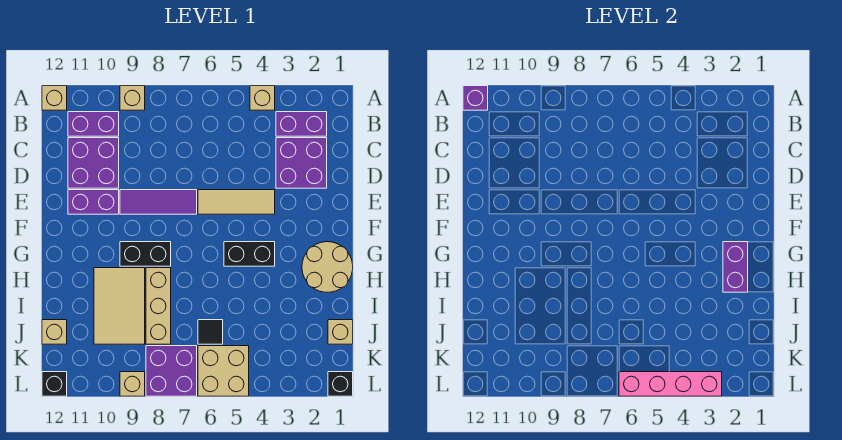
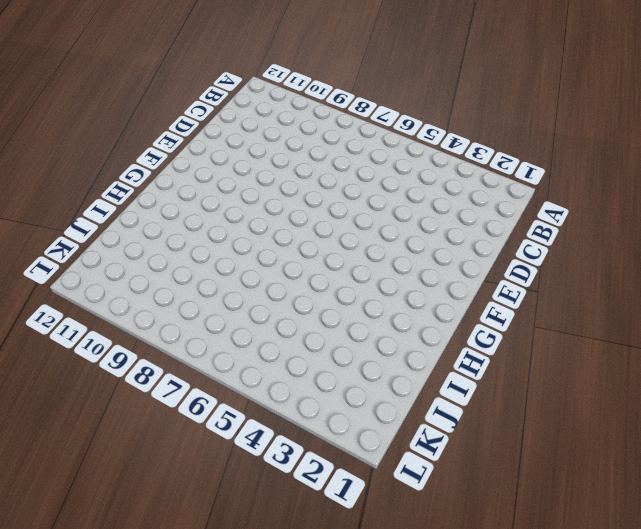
none -> tan 1x1 brick [250,86,275,110]
none -> tan 1x1 brick [120,86,145,110]
none -> tan 1x1 brick [42,86,67,110]

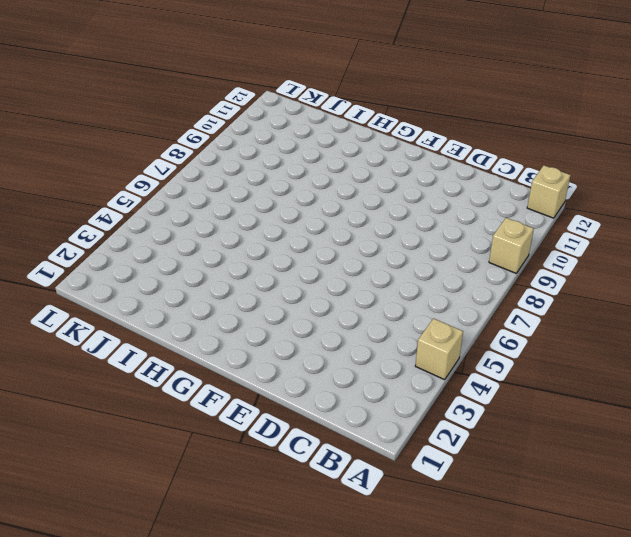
none -> purple 1x2 brick [276,112,327,136]
none -> purple 1x2 brick [68,112,119,136]
none -> purple 2x2 brick [276,138,327,188]

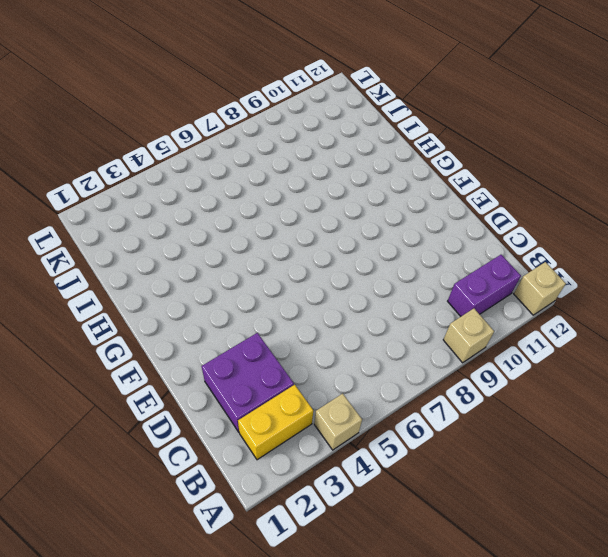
yellow 1x2 brick [238,385,313,460] -> purple 1x2 brick [276,112,327,136]
none -> purple 2x2 brick [68,138,119,188]
none -> tan 1x3 tile [198,190,275,214]
none -> purple 1x3 tile [120,190,197,214]

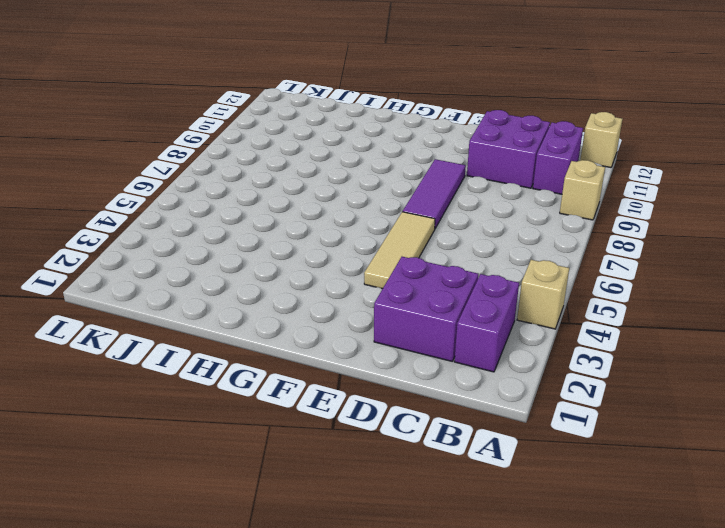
none -> purple 1x2 brick [68,190,119,214]
none -> tan 2x2 round brick [302,242,353,292]
none -> black 1x2 brick [224,242,275,266]

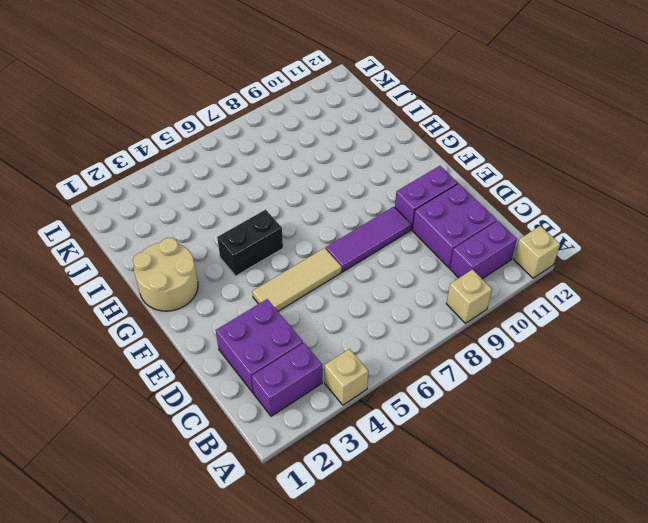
none -> black 1x2 brick [120,242,171,266]
none -> tan 1x3 brick [146,268,171,344]
none -> tan 2x3 tile [94,268,145,344]

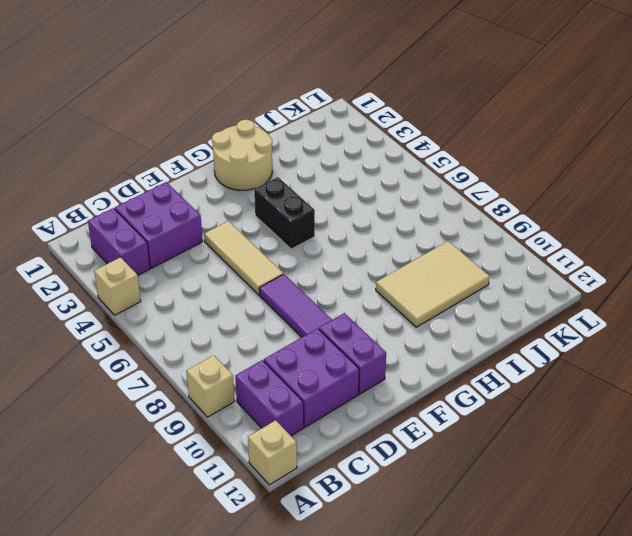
none -> black 1x2 brick [120,242,171,266]
none -> tan 1x3 brick [146,268,171,344]
none -> tan 1x1 brick [328,320,353,344]

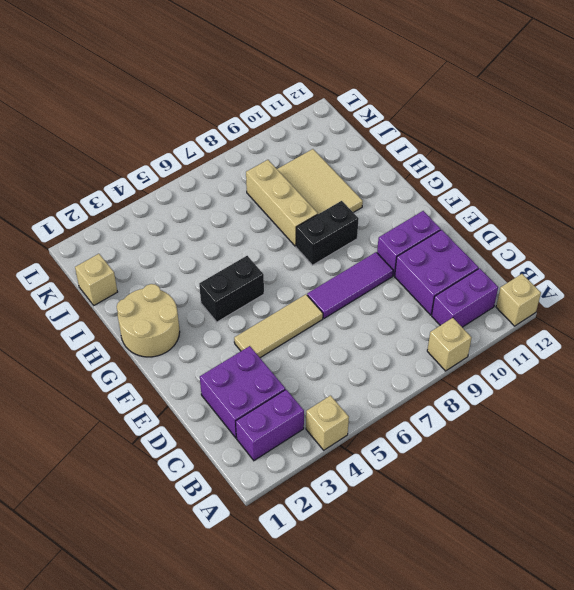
none -> black 1x1 tile [198,320,223,344]
none -> tan 1x1 brick [42,320,67,344]
none -> tan 2x2 brick [198,346,249,396]

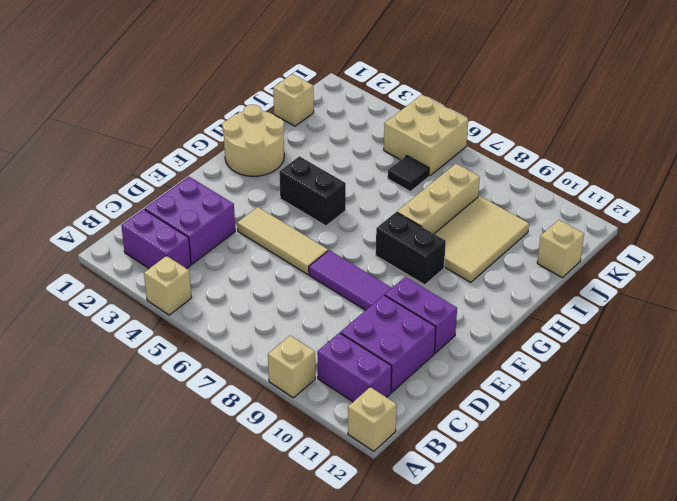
none -> purple 2x2 brick [146,346,197,396]
none -> black 1x1 brick [328,372,353,396]
none -> tan 1x1 brick [120,372,145,396]

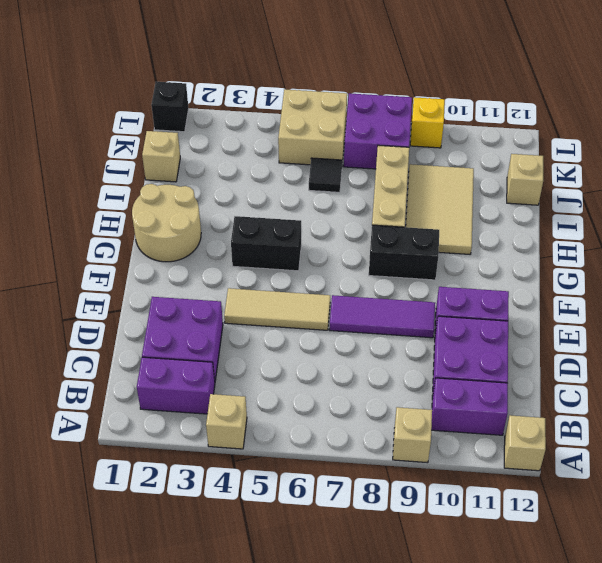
yellow 1x1 brick [410,97,445,148] -> tan 1x1 brick [120,372,145,396]
none -> black 1x1 brick [42,372,67,396]
none -> purple 1x1 brick [463,86,488,110]
none -> purple 1x2 brick [723,242,748,292]

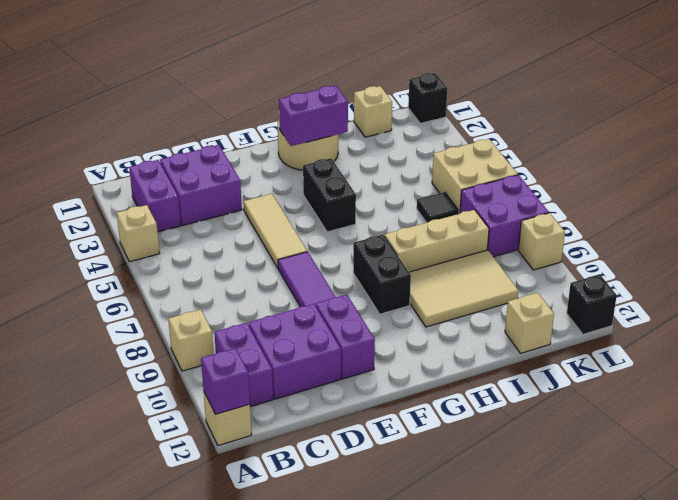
none -> pink 1x4 brick [619,372,722,396]

